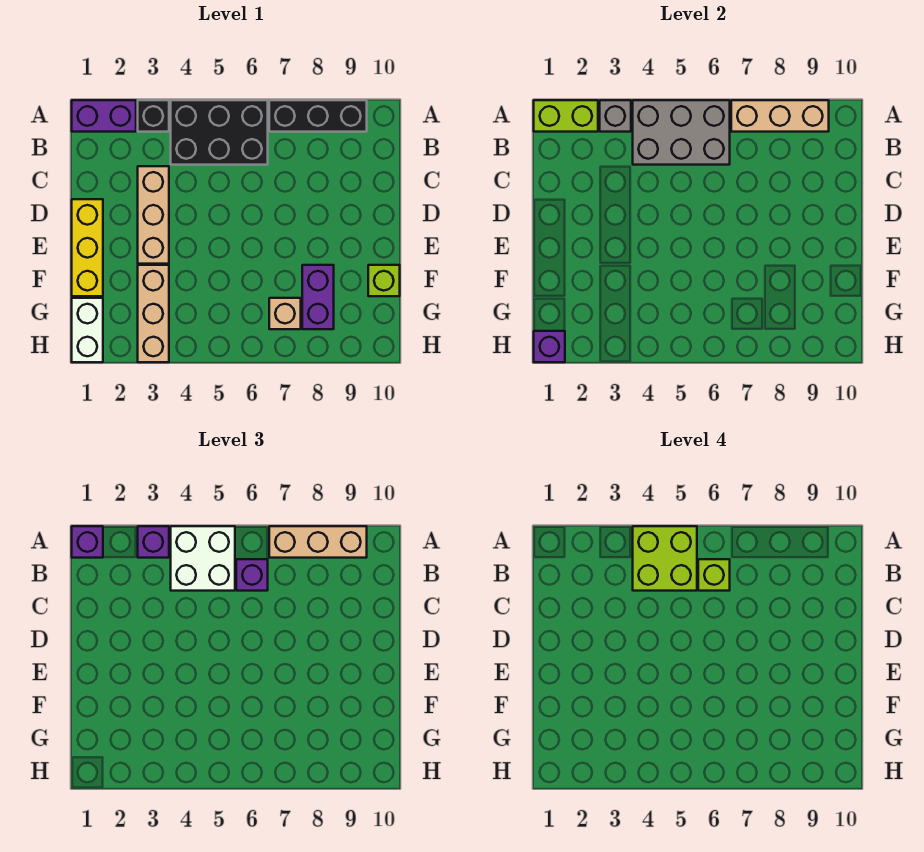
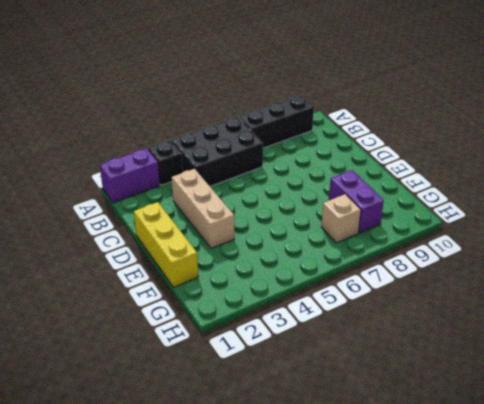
none -> tan 1x3 brick [138,265,169,362]
none -> lime 1x1 brick [368,265,400,296]
none -> white 1x2 brick [72,298,103,362]

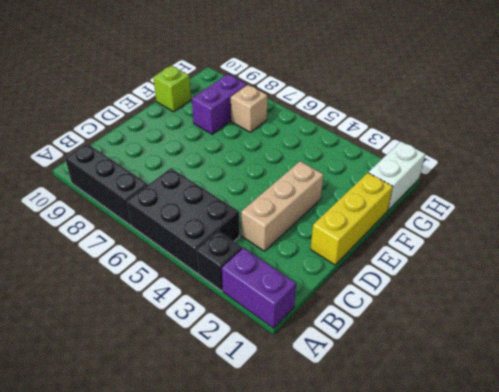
none -> tan 1x3 brick [138,265,169,362]
none -> lime 1x2 brick [534,100,598,132]
none -> grey 1x1 brick [600,100,631,132]

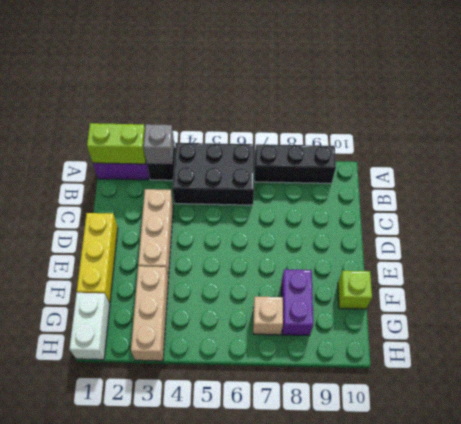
none -> grey 2x3 brick [633,100,730,165]
none -> tan 1x3 brick [731,100,829,132]
none -> purple 1x1 brick [534,331,565,362]

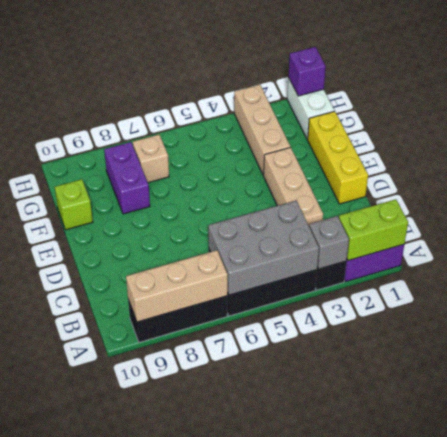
none -> purple 1x1 brick [72,526,103,558]
none -> purple 1x1 brick [138,526,169,558]
none -> white 2x2 brick [171,526,235,591]

